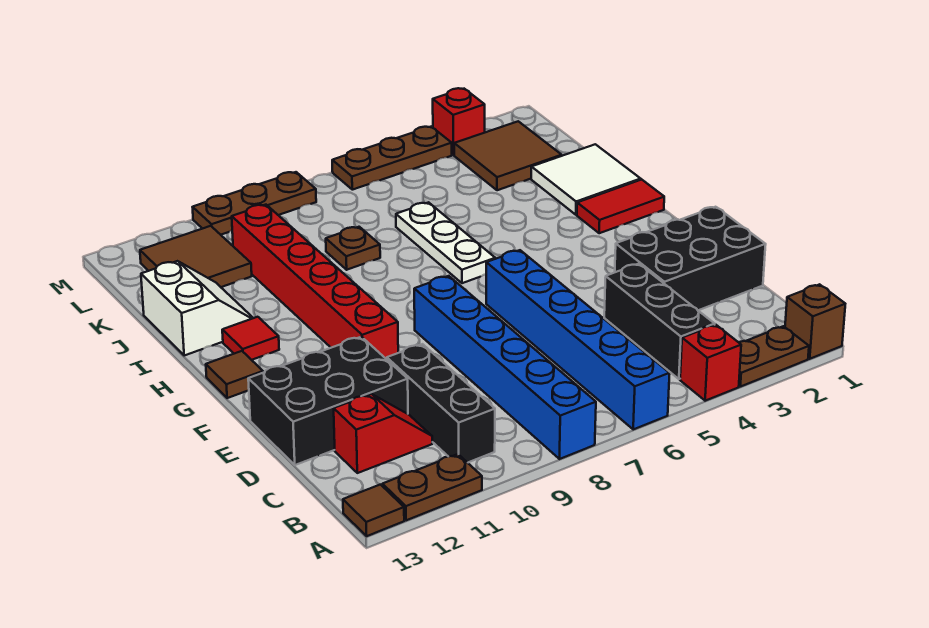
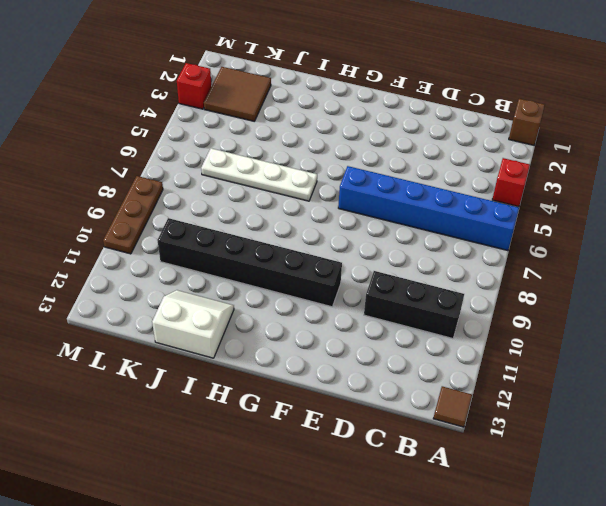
black 1x6 brick [157,218,342,307] -> red 1x6 brick [232,205,398,359]
white 1x4 plate [201,148,317,201] -> white 1x3 plate [396,202,495,283]
none -> brown 1x2 plate [739,326,809,387]
none -> blue 1x6 brick [414,276,596,459]
none -> brown 1x2 plate [382,454,482,520]

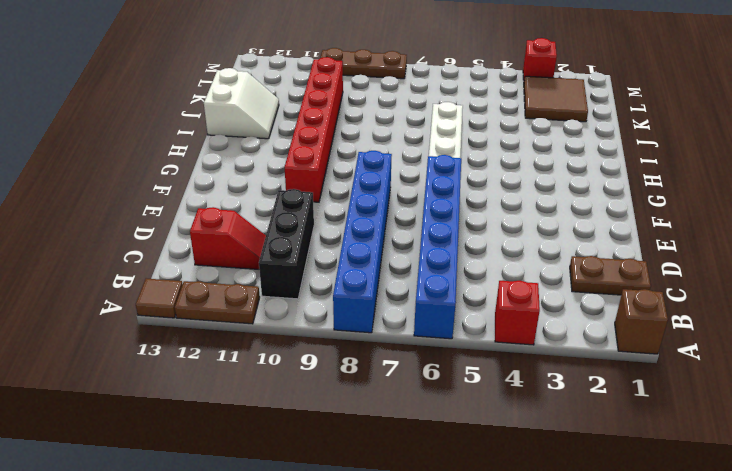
brown 1x2 plate [570,256,651,295] -> brown 1x2 plate moved to [739,326,809,387]
none -> black 1x3 brick [604,264,715,379]
none -> black 2x3 brick [615,207,766,310]
none -> black 2x3 brick [248,337,408,465]

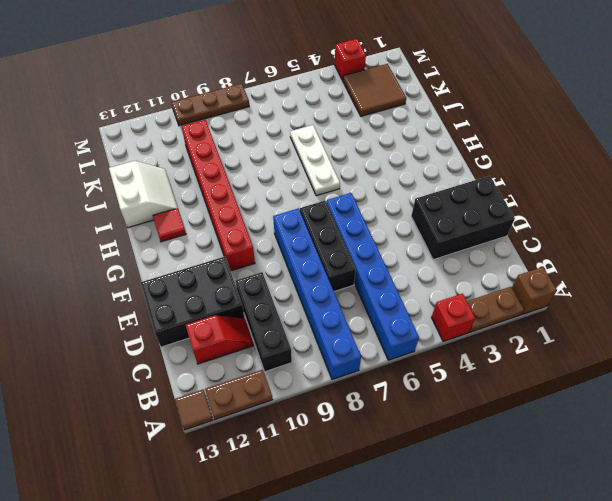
black 1x3 brick [300,201,356,291] -> black 1x3 brick moved to [604,264,715,379]
none -> brown 1x1 tile [206,351,263,398]
none -> red 1x2 tile [577,180,664,233]
none -> white 2x2 tile [531,144,641,215]

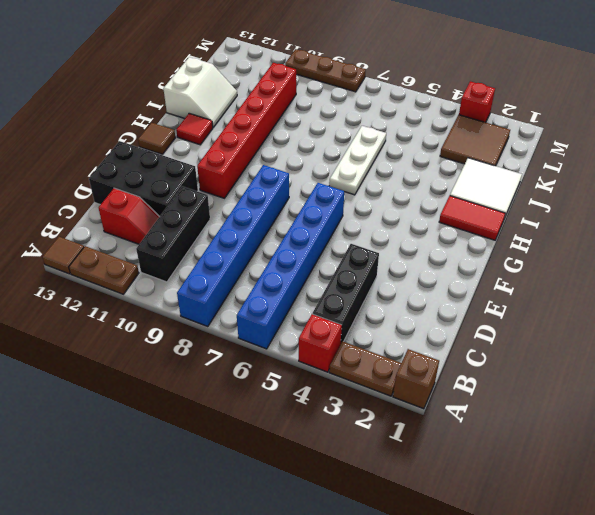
none -> black 2x3 brick [615,207,766,310]
none -> brown 1x1 plate [326,227,380,270]
none -> brown 2x2 tile [140,226,252,287]

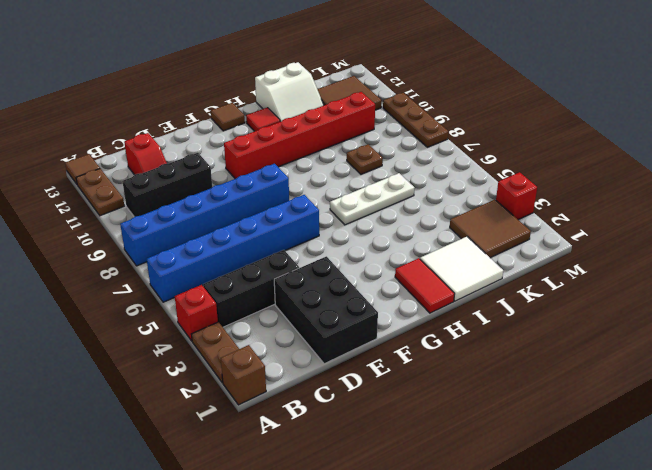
none -> black 2x3 brick [248,337,408,465]
none -> brown 1x3 plate [332,127,452,190]

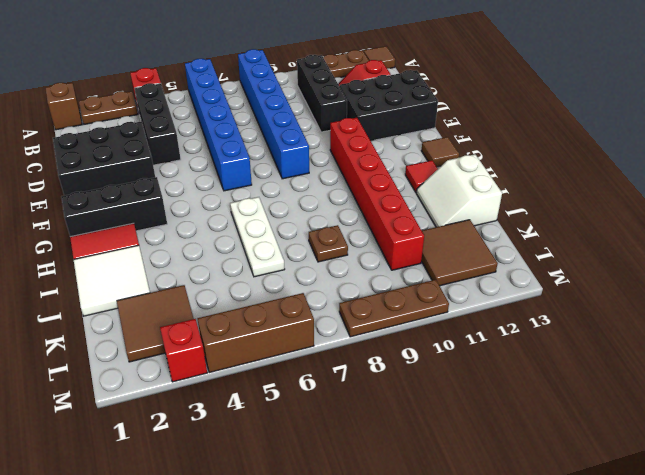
black 1x3 brick [61,177,167,237] -> none
brown 1x3 brick [197,293,314,373] -> brown 1x3 plate [332,127,452,190]

